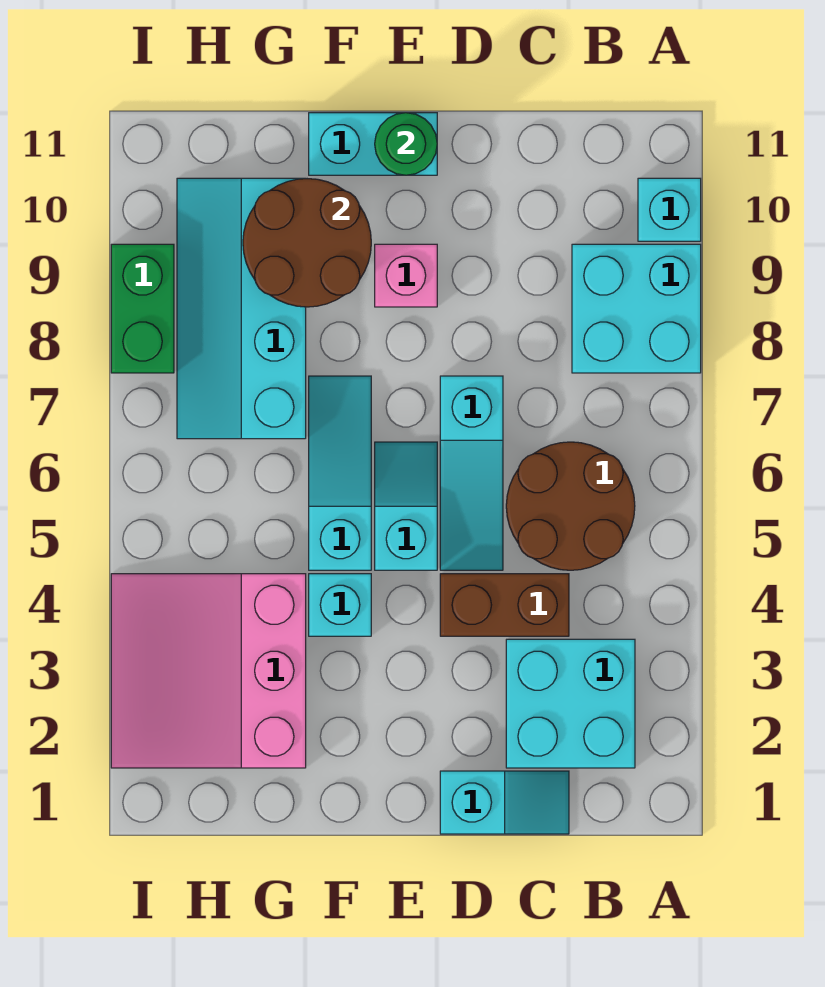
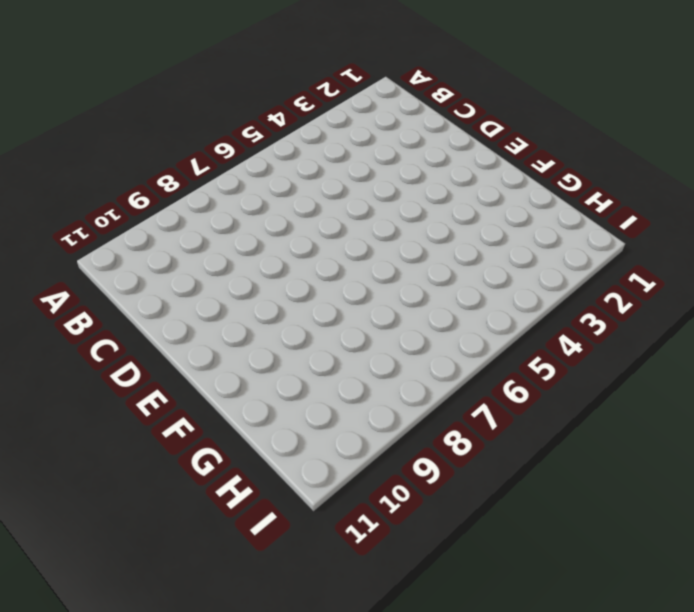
none -> cyan 2x2 brick [572,244,701,373]
none -> cyan 1x1 brick [638,178,701,241]
none -> cyan 2x2 brick [506,639,635,768]

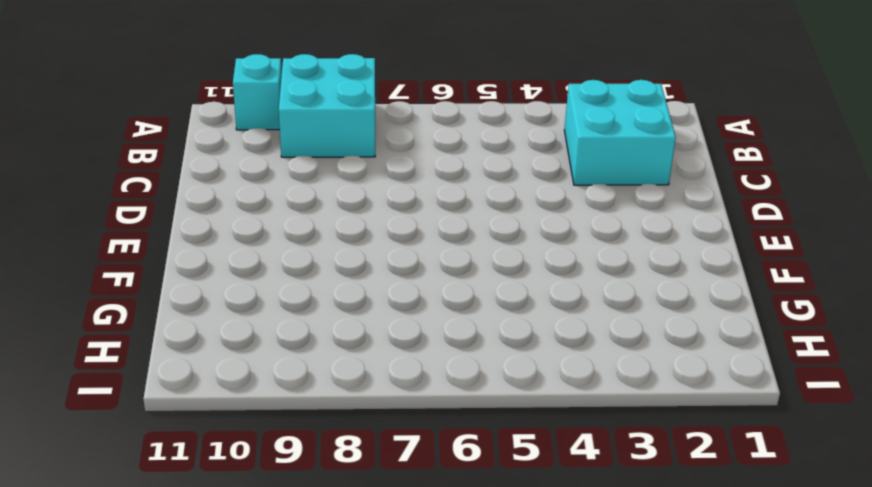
none -> brown 2x2 round brick [506,442,635,570]
none -> cyan 1x2 slope [440,771,569,834]
none -> brown 1x2 brick [440,574,569,636]

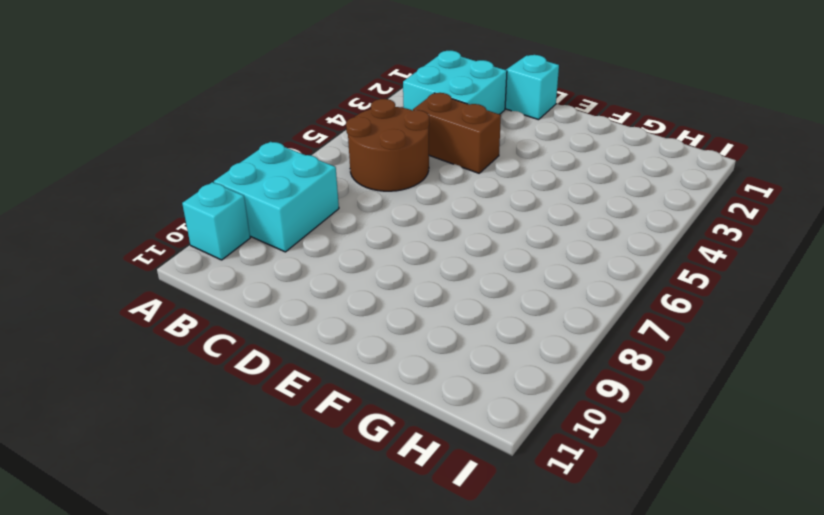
none -> cyan 1x3 slope [440,376,503,570]
none -> cyan 1x2 slope [375,442,437,570]
none -> pink 1x1 brick [375,244,437,307]

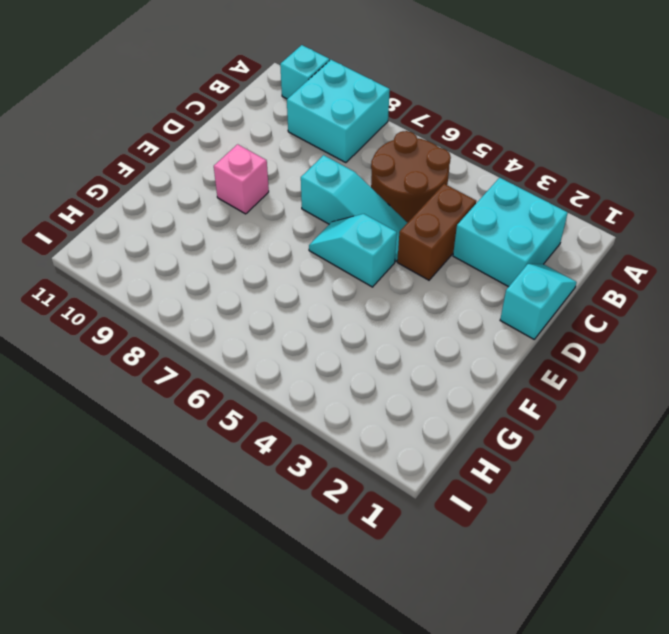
none -> cyan 1x2 brick [309,113,437,175]
none -> cyan 1x1 brick [309,574,371,636]
none -> cyan 1x3 slope [309,376,371,570]

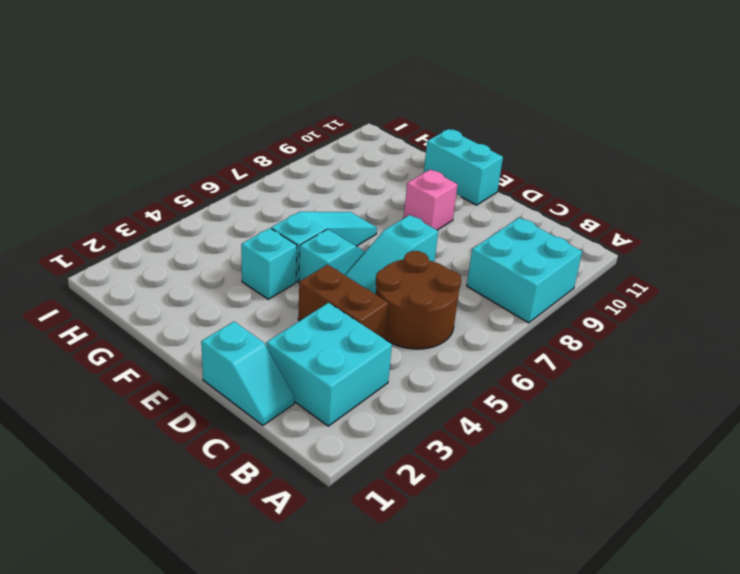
none -> cyan 1x1 brick [638,178,701,241]
none -> pink 3x3 slope [111,574,306,768]
none -> cyan 2x4 slope [177,178,306,439]

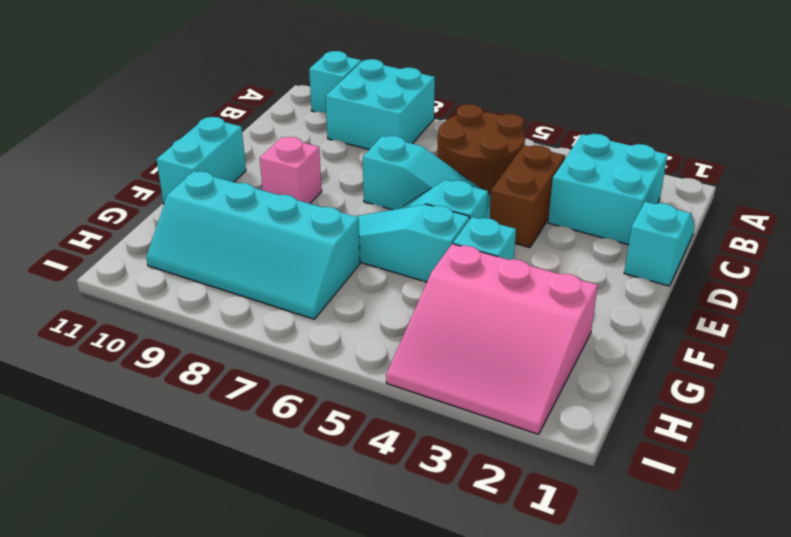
none -> green 1x2 brick [111,244,174,373]
none -> green 1x1 round brick [375,113,437,175]
none -> brown 2x2 round brick [243,179,371,307]

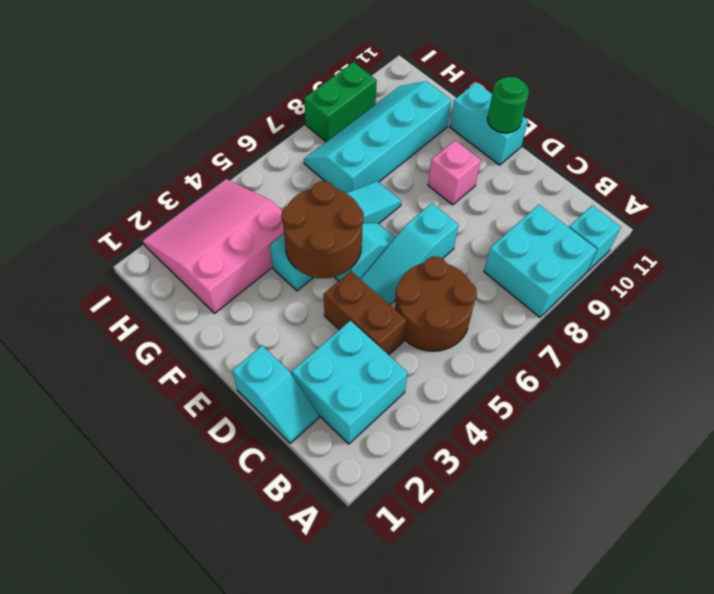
brown 2x2 round brick [281,181,364,278] -> brown 2x2 round brick moved to [243,179,371,307]

